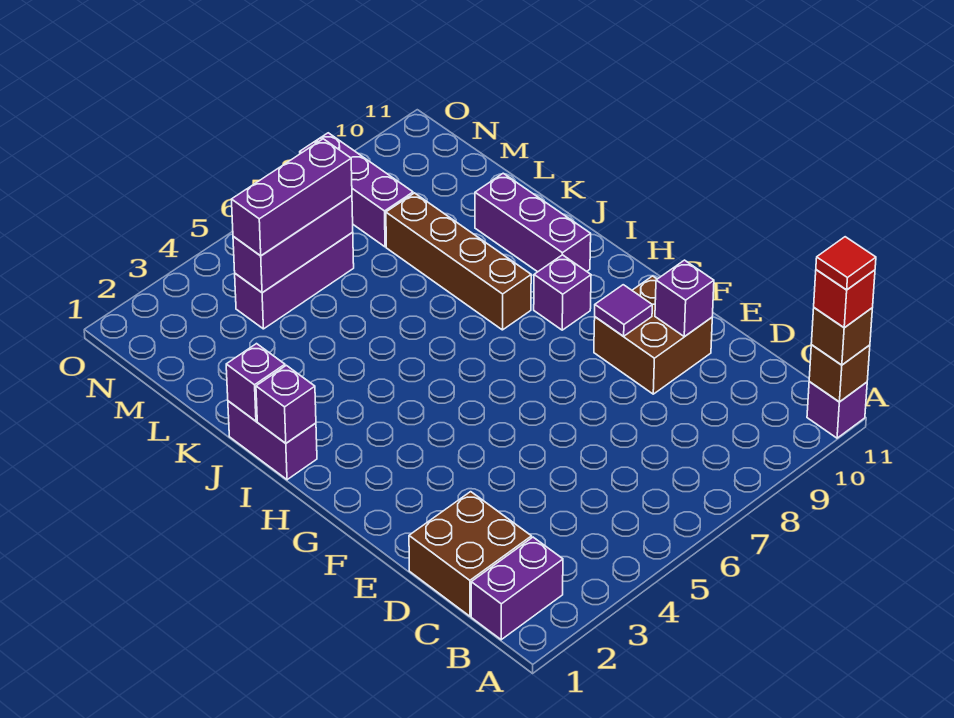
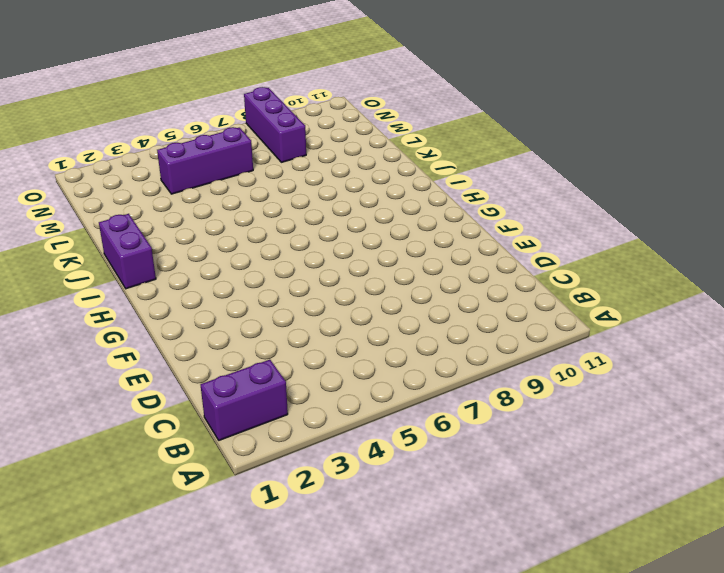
none -> purple 1x1 brick [807,382,867,438]
none -> brown 2x2 brick [409,492,532,616]
none -> brown 2x2 brick [594,276,712,394]

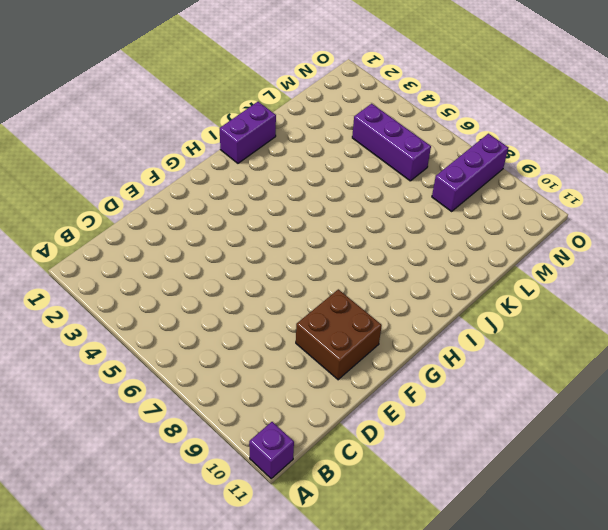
none -> purple 1x2 brick [471,537,563,640]
none -> brown 2x2 brick [409,492,532,616]
none -> purple 1x1 brick [534,255,591,330]

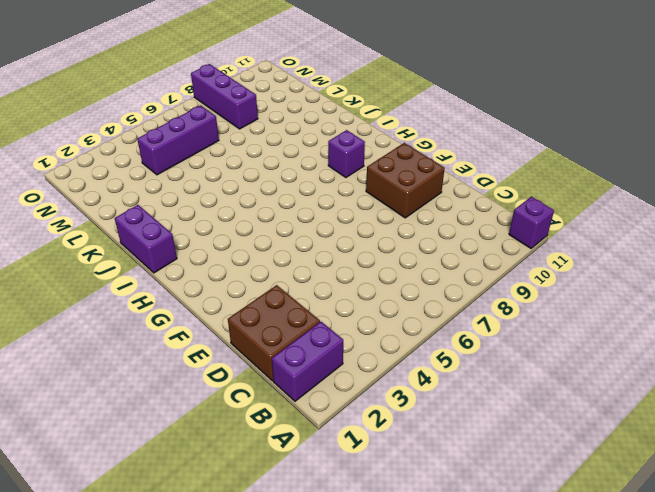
none -> brown 1x4 brick [386,193,531,330]
none -> purple 1x3 brick [475,173,591,272]
none -> brown 1x1 brick [809,345,870,402]

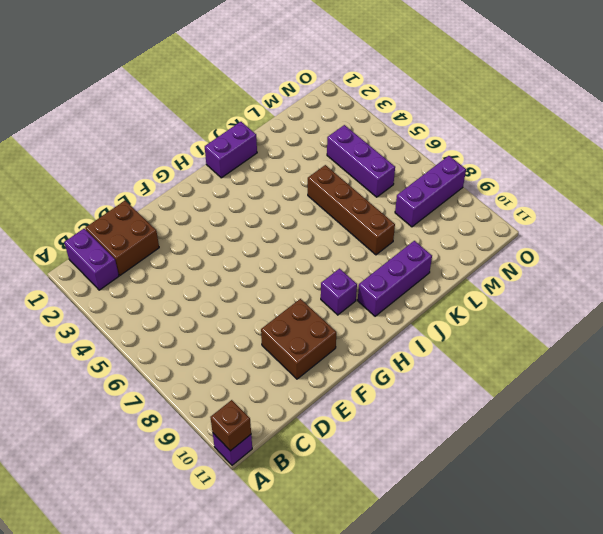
brown 1x4 brick [308,165,395,255] -> brown 1x4 brick turned to [386,193,531,330]
none -> purple 1x1 brick [655,260,714,337]
none -> purple 1x1 tile [595,285,652,336]
none -> purple 1x1 brick [256,365,316,443]

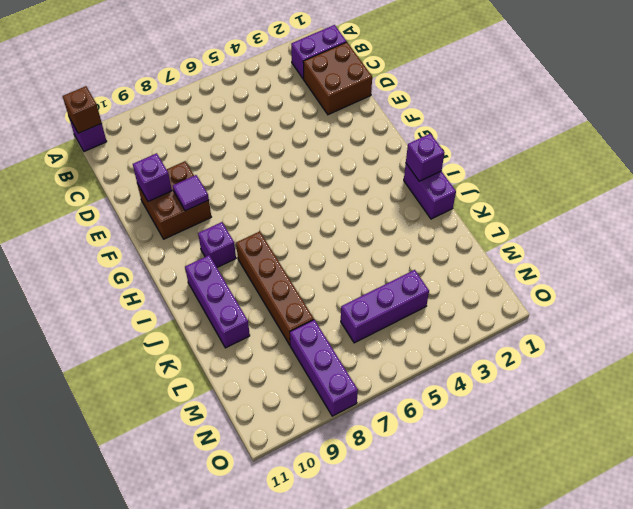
none -> purple 1x1 brick [226,344,285,421]
none -> purple 1x3 brick [233,196,353,293]
none -> brown 1x1 brick [811,308,872,365]

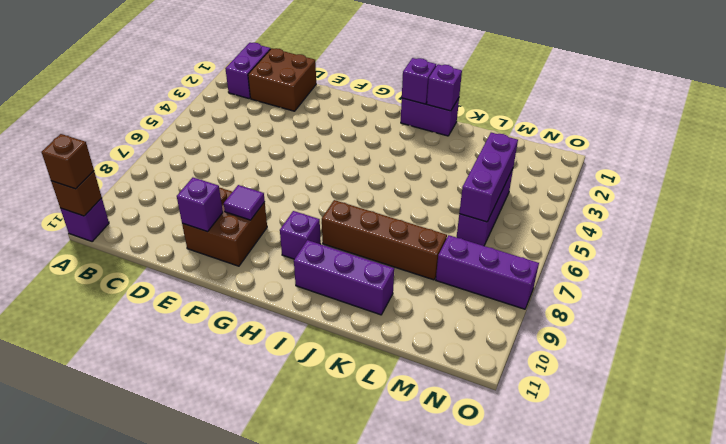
none -> purple 1x3 brick [231,139,352,256]
none -> red 1x1 brick [814,270,875,328]
none -> red 1x1 tile [816,237,876,290]

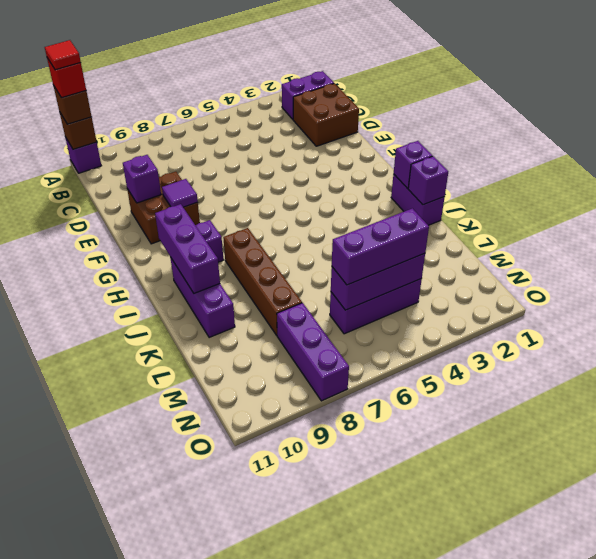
purple 1x3 brick [155,204,220,293] -> none

